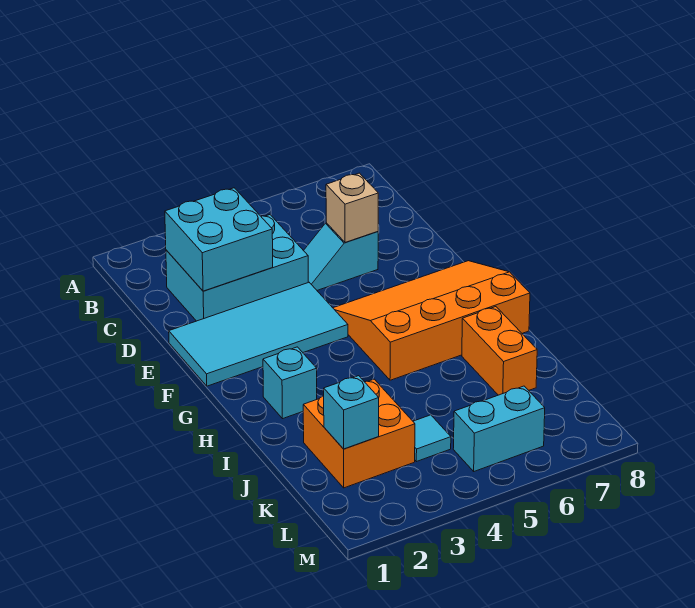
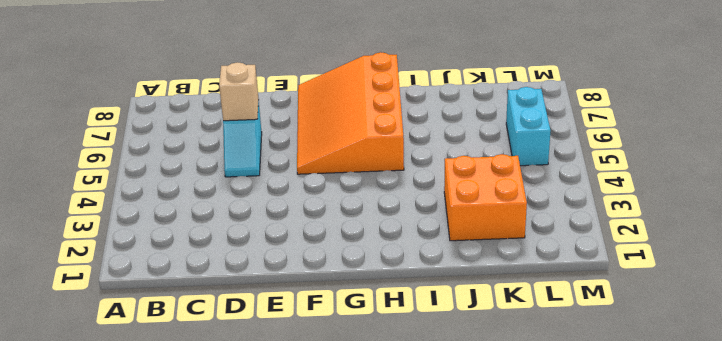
none -> cyan 2x3 brick [166,215,308,321]
none -> cyan 2x4 tile [169,282,348,386]
none -> cyan 1x1 brick [263,347,317,419]

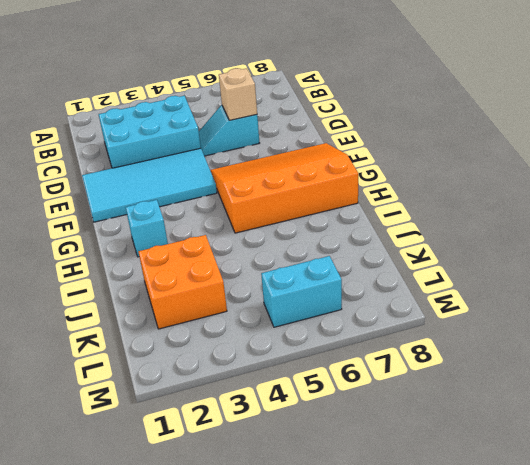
none -> orange 1x2 brick [462,307,537,395]
none -> cyan 1x1 tile [413,415,451,462]
none -> cyan 2x2 brick [165,188,273,291]

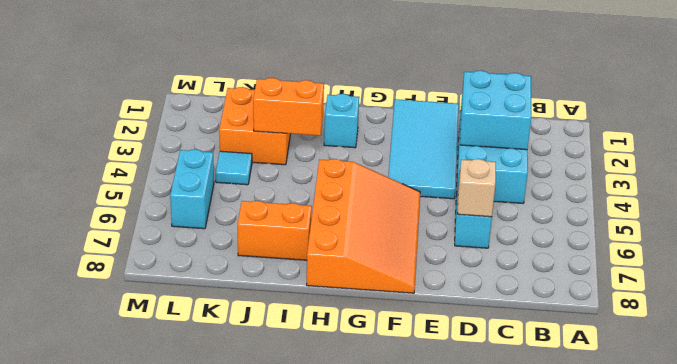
orange 1x2 brick [253,78,324,136] -> none
none -> cyan 1x1 brick [324,376,379,449]

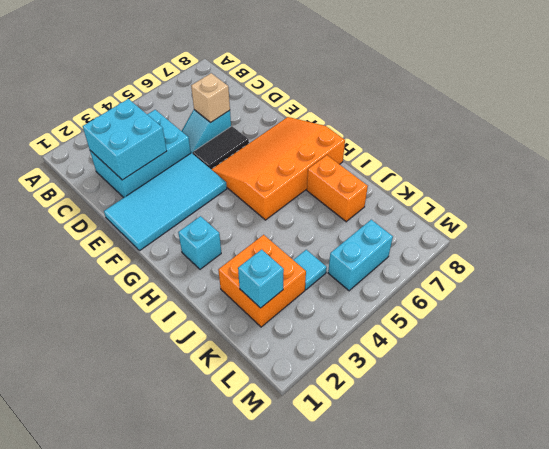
black 1x2 tile [193,126,249,169] -> none

